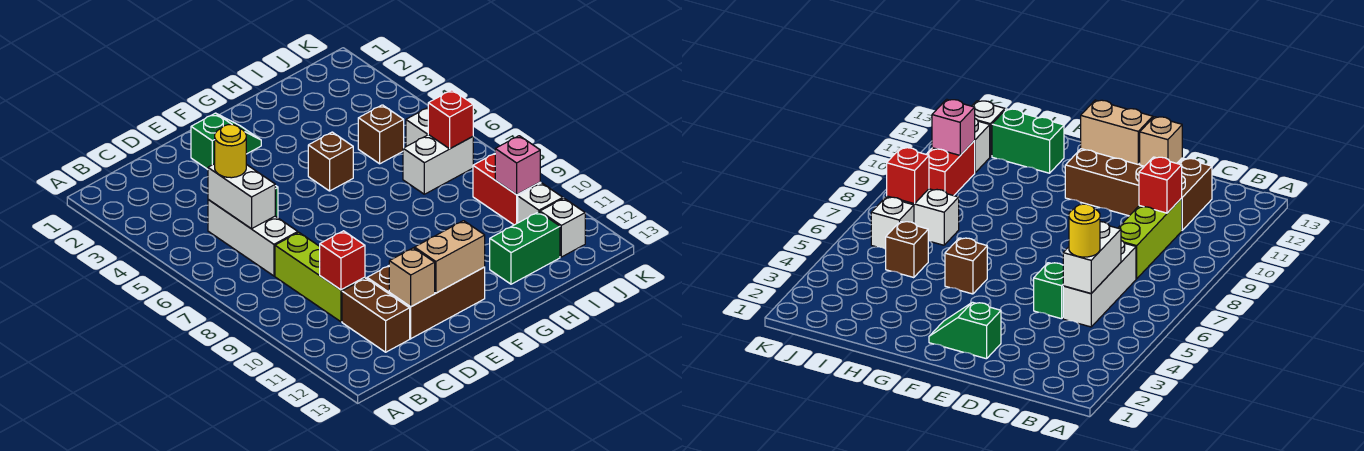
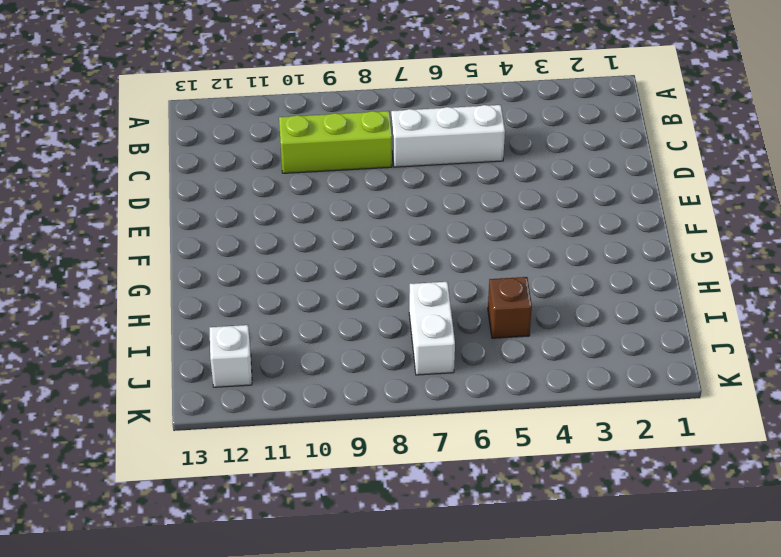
none -> brown 1x2 brick [342,278,410,352]
none -> green 1x1 brick [1034,263,1063,319]
none -> brown 2x3 brick [367,266,485,339]

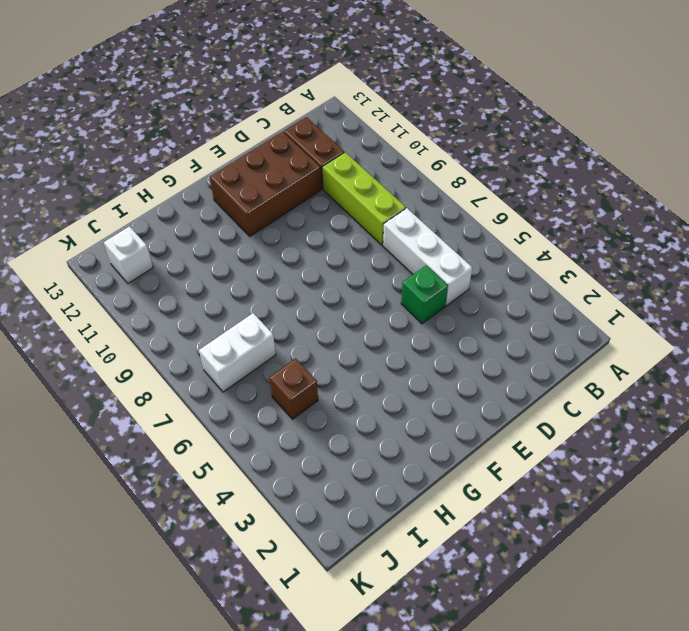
none -> green 1x2 slope [191,113,261,169]
none -> brown 1x1 brick [308,132,353,191]
none -> green 1x2 brick [490,212,560,284]

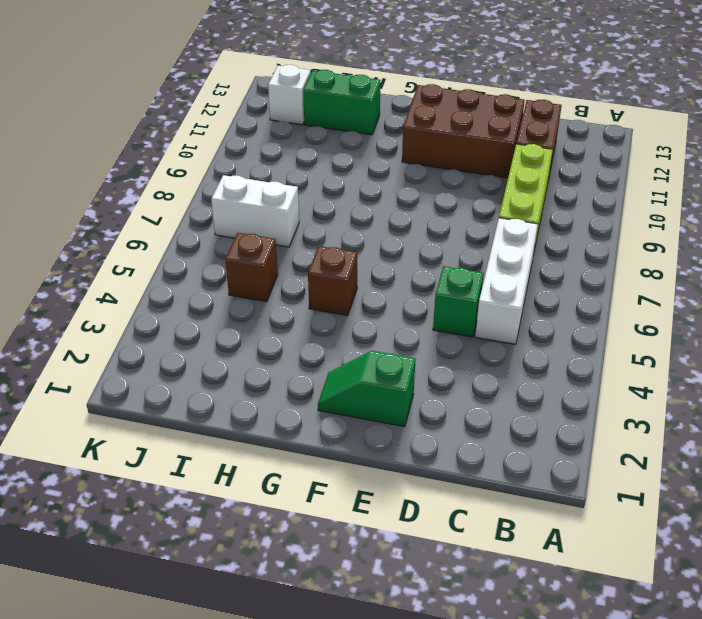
none -> white 1x1 brick [406,108,428,146]
none -> red 1x2 brick [473,154,540,225]
none -> white 1x1 brick [518,183,563,223]

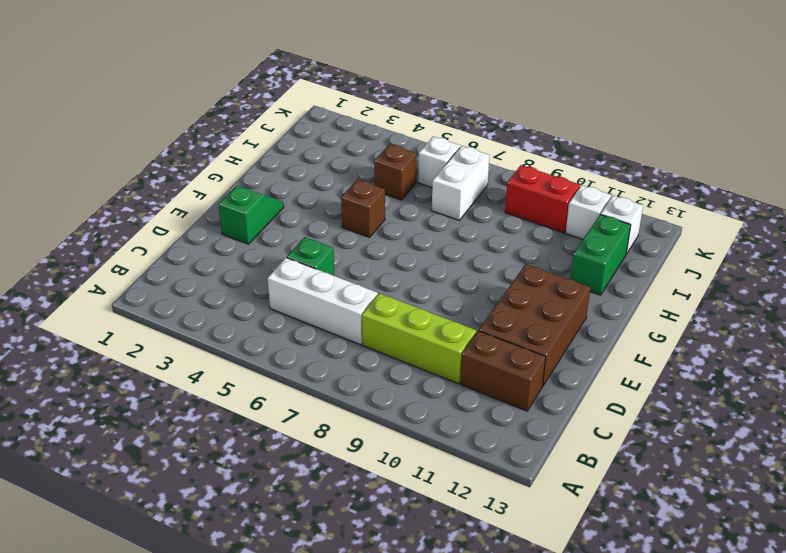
none -> white 1x2 brick [208,164,275,229]
none -> red 1x1 brick [320,231,365,290]
none -> tan 1x1 brick [389,248,435,307]

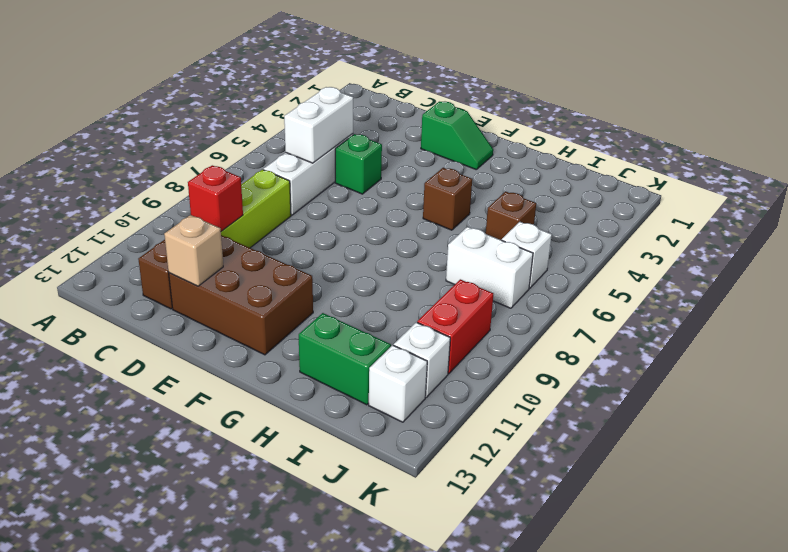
none -> tan 1x2 brick [415,221,485,293]
none -> red 1x1 brick [428,90,473,149]
none -> pink 1x1 brick [495,136,540,195]

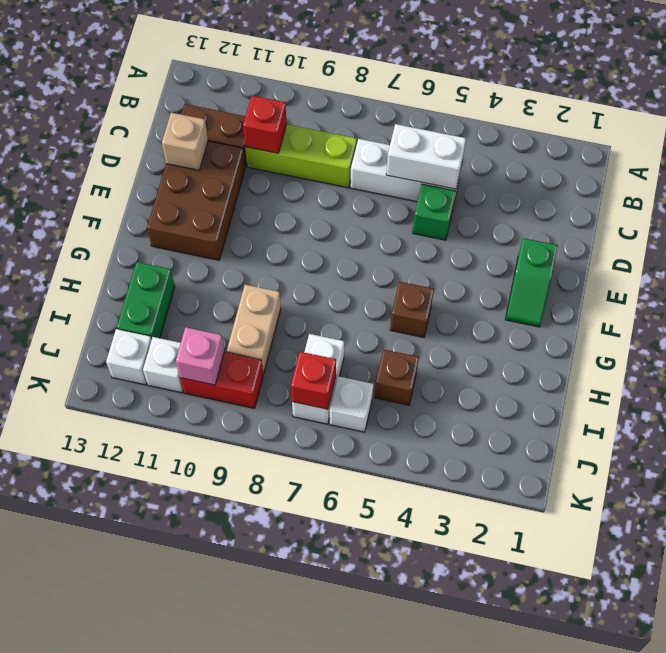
tan 1x2 brick [227,285,281,374] -> tan 1x2 brick moved to [415,221,485,293]
none -> yellow 1x1 round brick [215,125,246,178]

